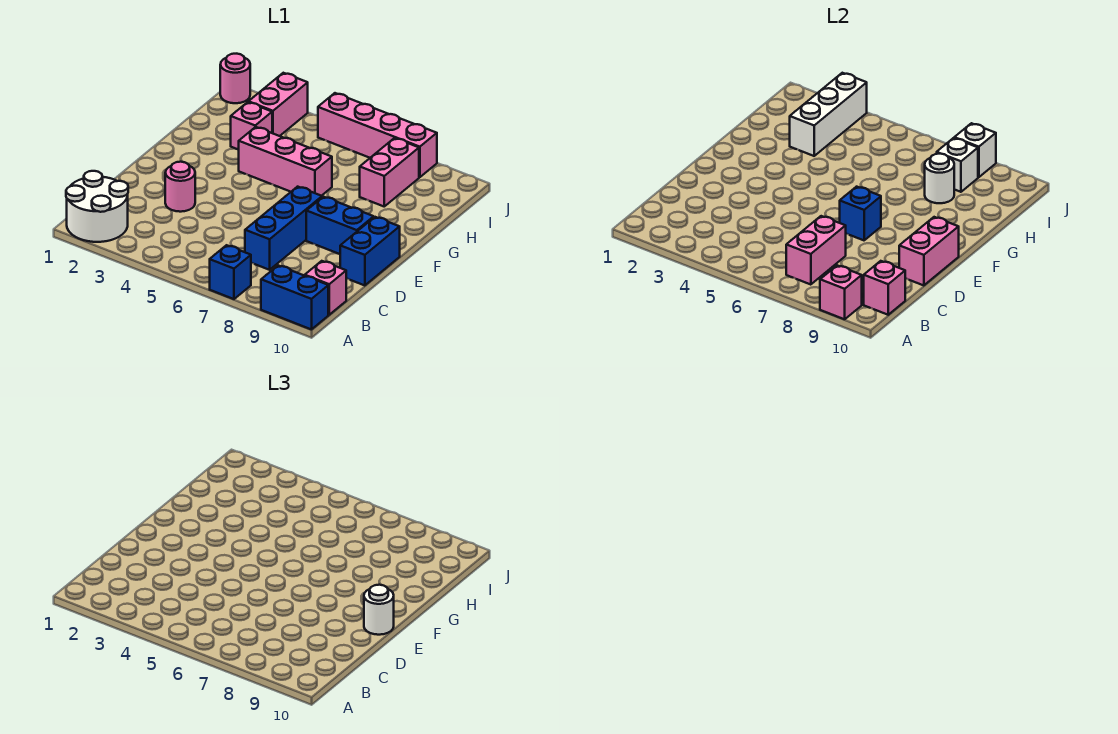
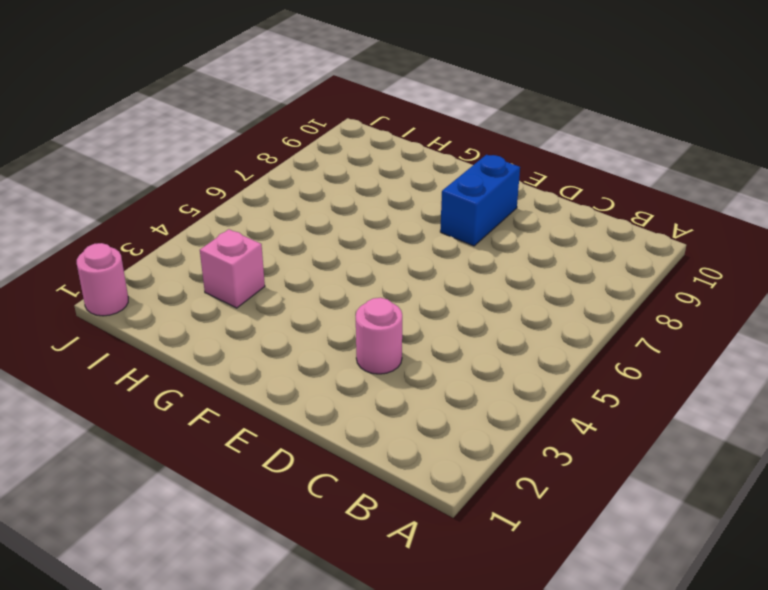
none -> white 2x2 round brick [66,171,128,242]
none -> blue 1x1 brick [210,245,251,299]
none -> blue 1x2 brick [261,265,328,330]

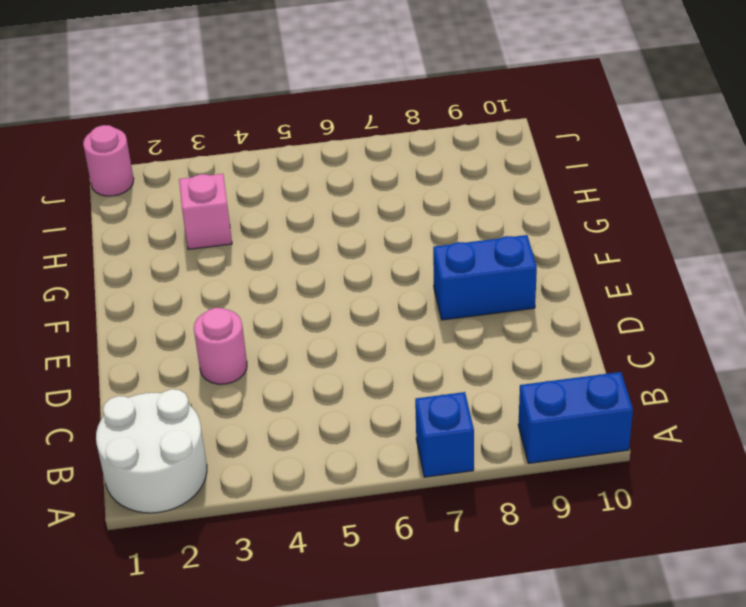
none -> pink 1x1 brick [305,261,346,315]
none -> blue 1x3 brick [245,187,322,270]
none -> blue 1x2 brick [340,217,400,286]

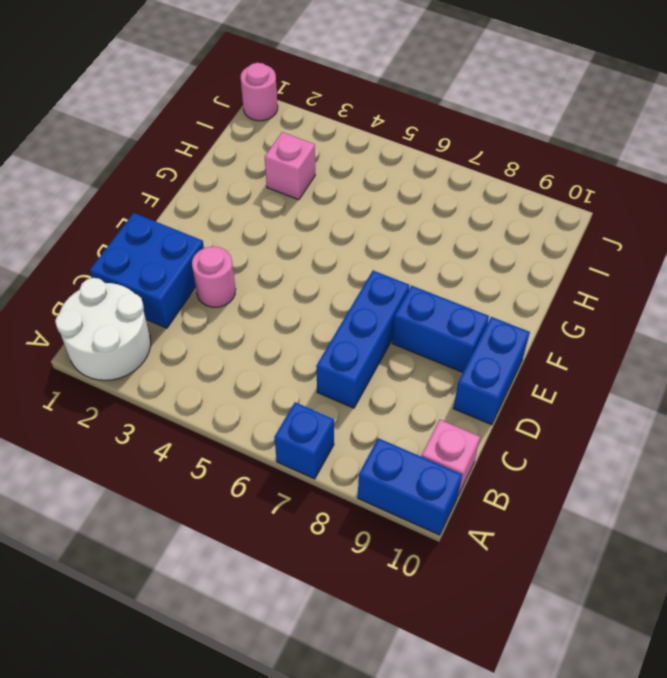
blue 2x2 brick [90,213,204,328] -> none
none -> pink 1x3 brick [239,127,332,196]
none -> pink 1x2 brick [360,138,419,206]
none -> pink 1x2 brick [248,73,308,136]

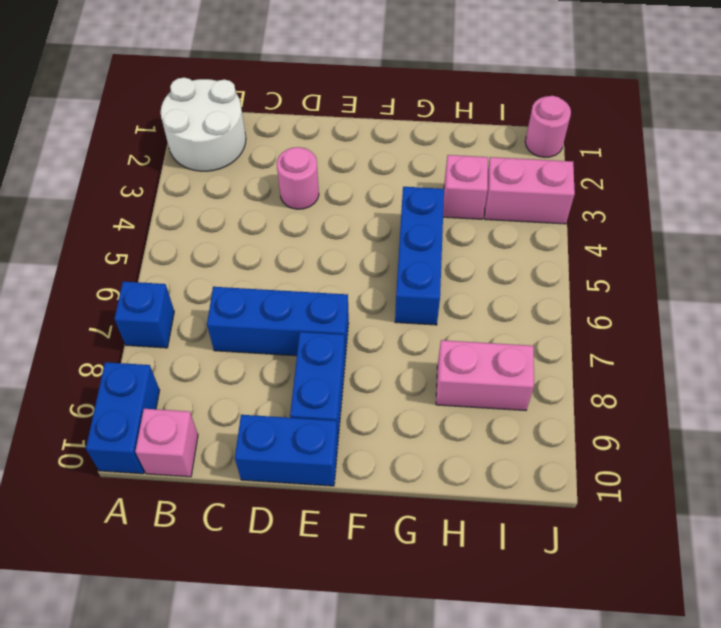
blue 1x3 brick [395,187,444,325] -> pink 1x3 brick [239,127,332,196]
none -> pink 1x4 brick [318,93,437,177]
none -> pink 1x1 brick [820,265,862,319]
none -> pink 1x2 brick [786,216,846,285]

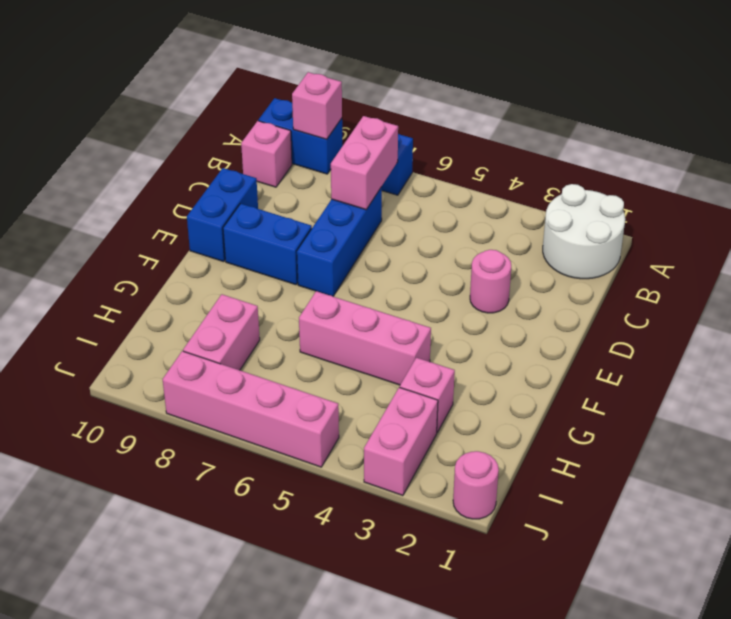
none -> pink 1x1 brick [864,261,905,315]
none -> pink 1x2 brick [899,217,959,286]
none -> blue 1x1 brick [840,187,881,240]

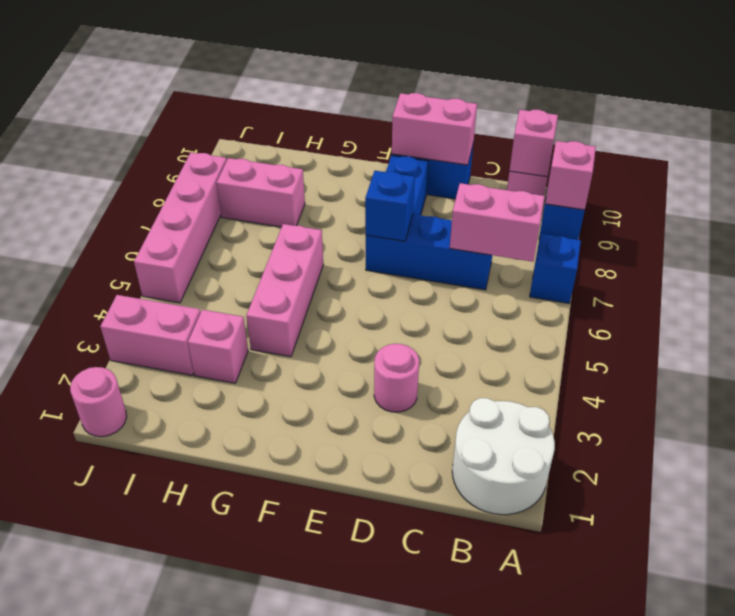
none -> white 1x3 brick [790,73,867,156]
none -> white 1x1 round brick [925,154,954,203]
none -> white 1x1 brick [937,138,978,192]

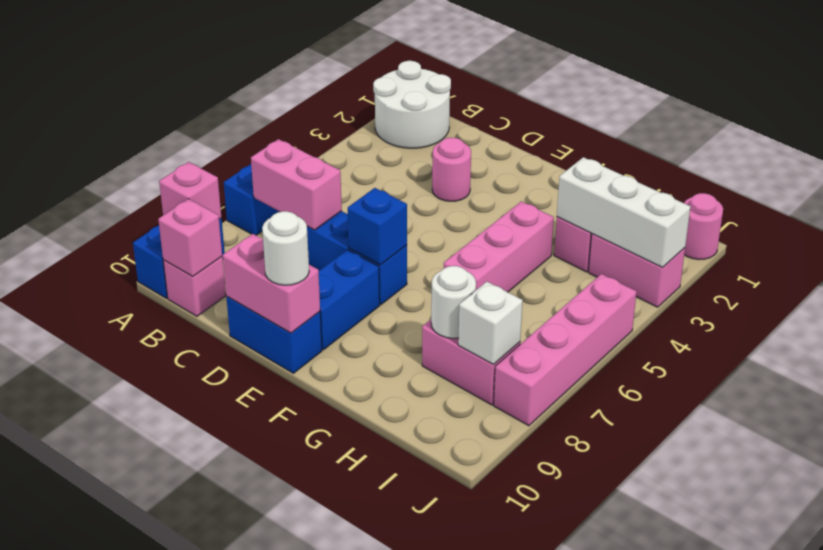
none -> white 1x1 brick [954,123,996,177]

